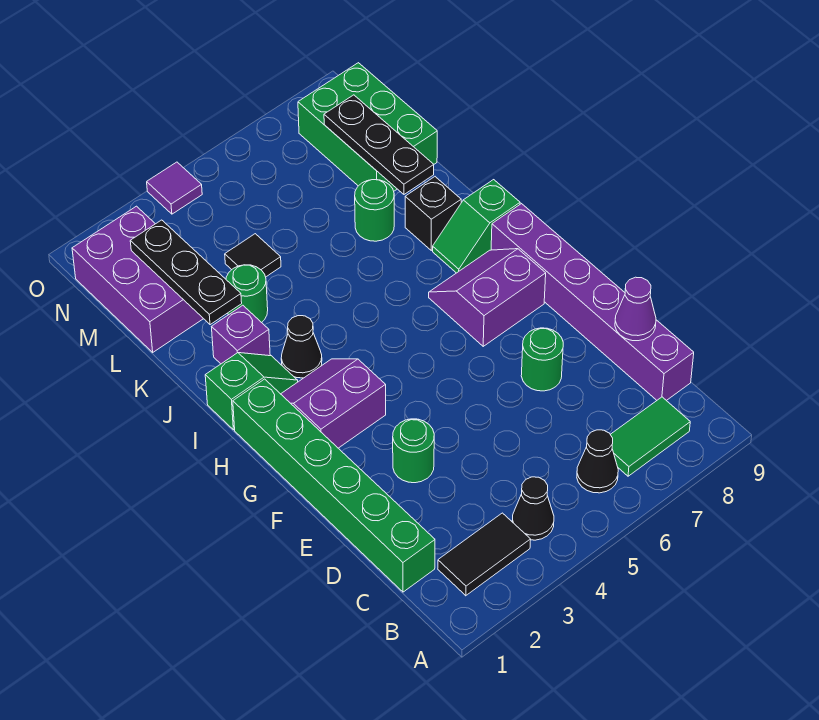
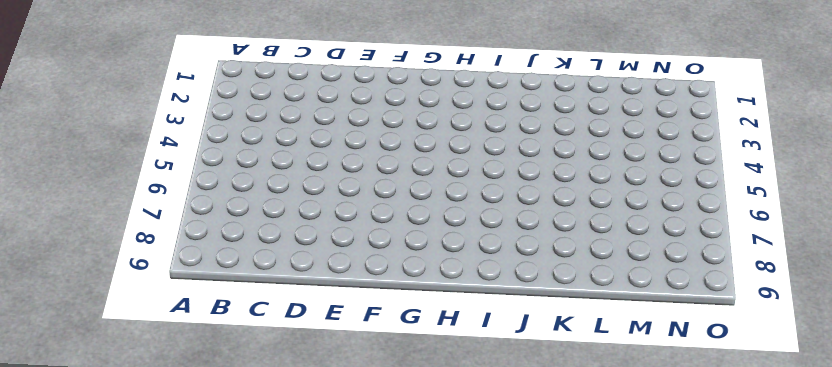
none -> black 1x2 tile [438,513,531,596]
none -> black 1x1 cone [512,477,554,540]
none -> black 1x1 cone [577,430,618,493]

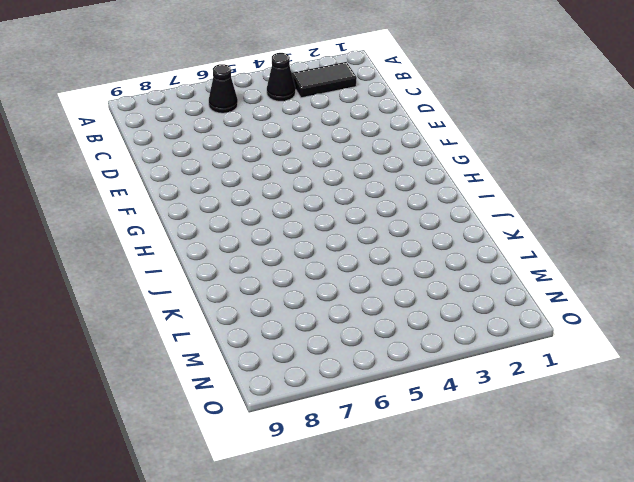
none -> green 1x2 tile [610,397,690,476]
none -> green 1x6 brick [233,379,435,592]
none -> purple 1x6 brick [491,204,694,401]

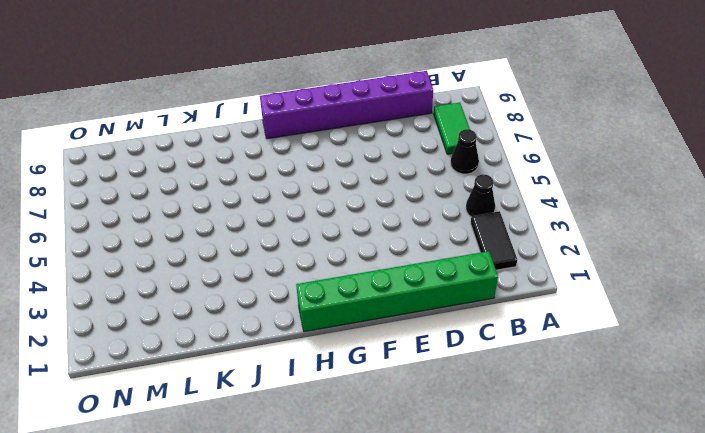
none -> green 1x1 round brick [393,419,434,483]
none -> green 1x1 round brick [521,328,563,391]
none -> purple 2x2 slope [281,359,386,448]

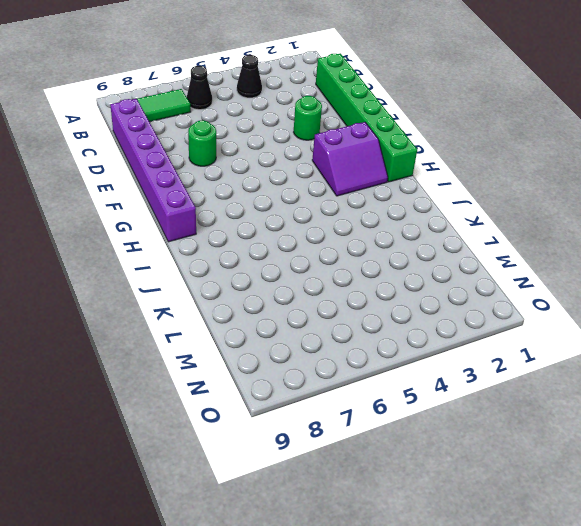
none -> black 1x2 tile [438,513,531,596]
none -> purple 2x2 slope [429,249,546,346]
none -> green 1x2 slope [205,353,298,430]

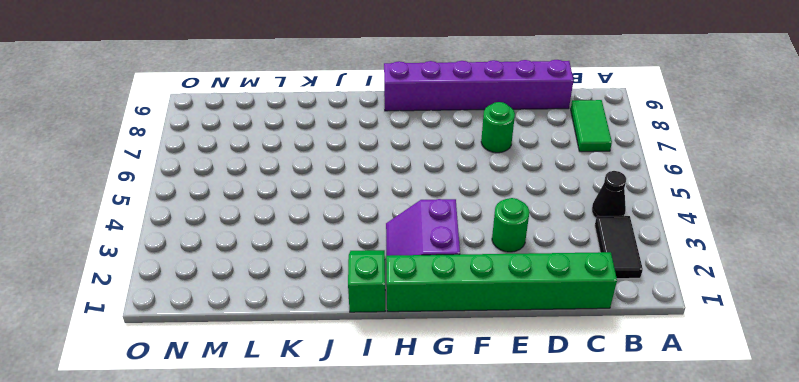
none -> black 1x1 cone [577,430,618,493]
none -> purple 2x2 slope [429,249,546,346]
none -> black 1x1 cone [281,316,322,378]

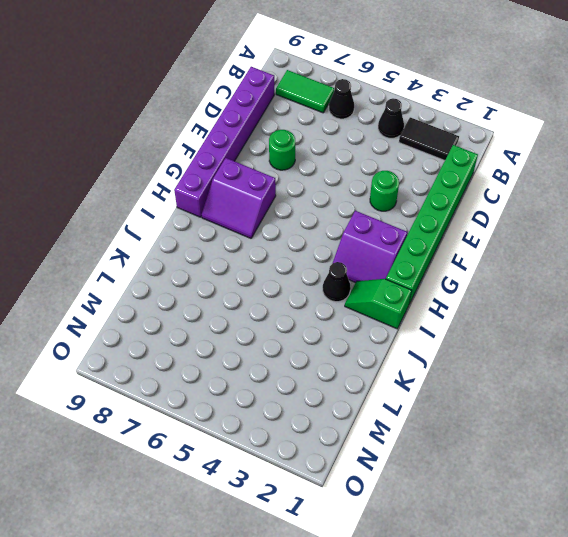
none -> green 1x2 slope [433,180,520,273]
none -> purple 1x1 brick [212,305,270,364]
none -> black 1x1 brick [405,177,461,250]

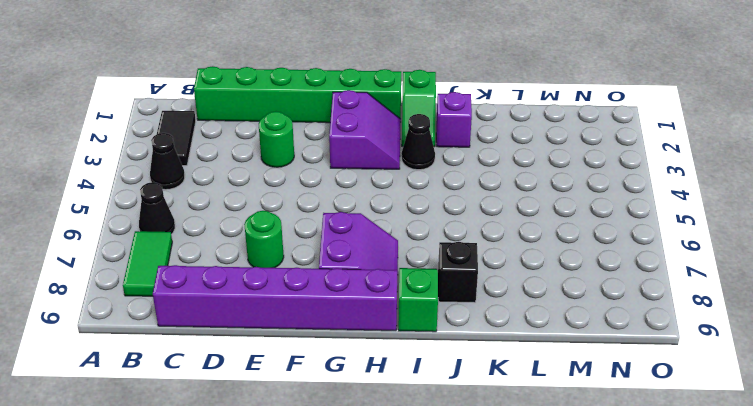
none -> green 1x1 round brick [226,265,268,323]
none -> green 1x1 round brick [355,180,394,241]
none -> purple 2x3 brick [72,206,203,352]

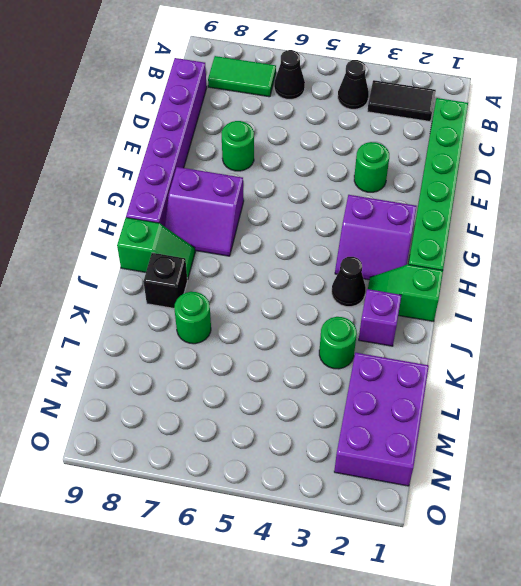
none -> black 1x1 tile [225,234,281,277]
none -> green 2x3 brick [298,63,437,191]
none -> purple 1x1 tile [147,162,202,214]

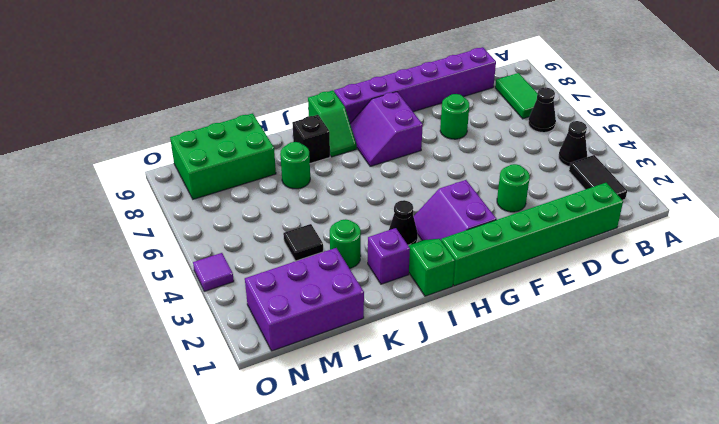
none -> purple 1x1 cone [615,277,656,341]
none -> black 1x3 plate [130,220,242,325]
none -> black 1x3 plate [324,95,434,194]

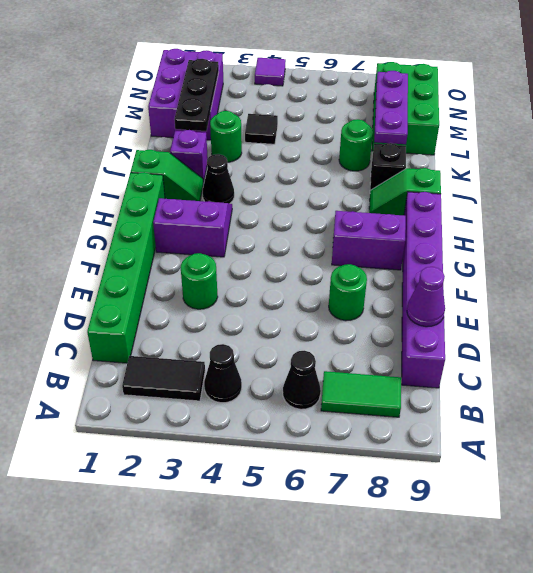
purple 1x3 plate [374,71,408,144] -> black 1x3 plate [324,95,434,194]

